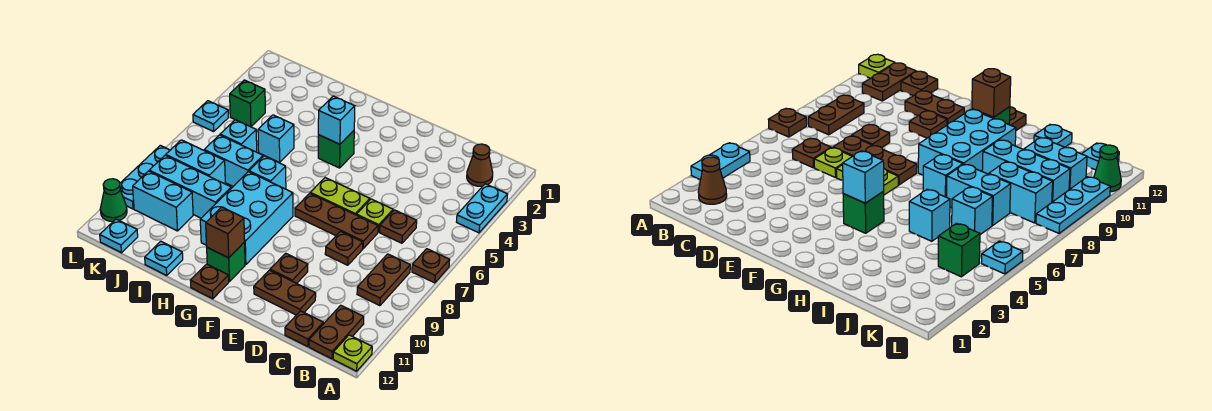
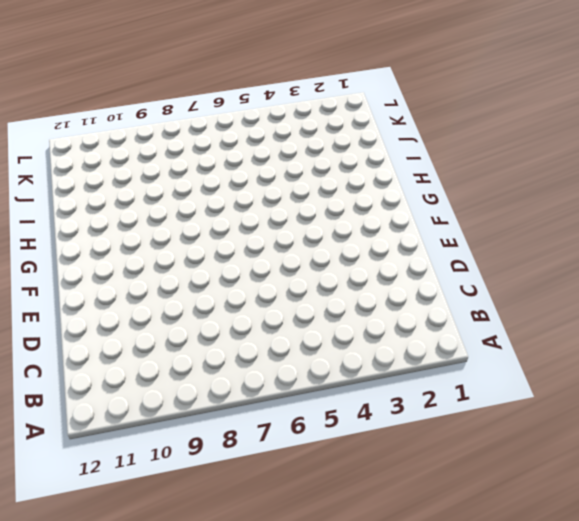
none -> cyan 1x2 plate [457,184,508,233]
none -> brown 1x1 plate [412,249,450,283]
none -> lime 1x1 plate [333,335,372,371]
none -> brown 1x1 cone [467,144,493,186]

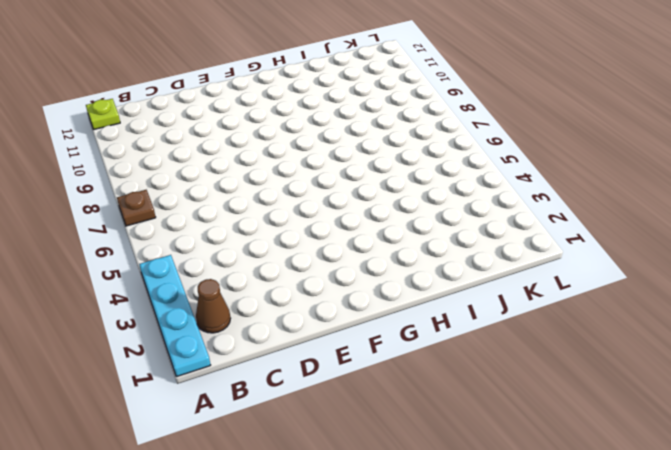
cyan 1x4 plate [139,255,210,377] -> cyan 1x2 plate [457,184,508,233]
none -> brown 1x2 plate [357,254,410,306]
none -> brown 1x2 plate [309,305,364,359]
none -> brown 1x1 plate [380,210,417,243]
none -> brown 1x1 plate [285,311,323,347]

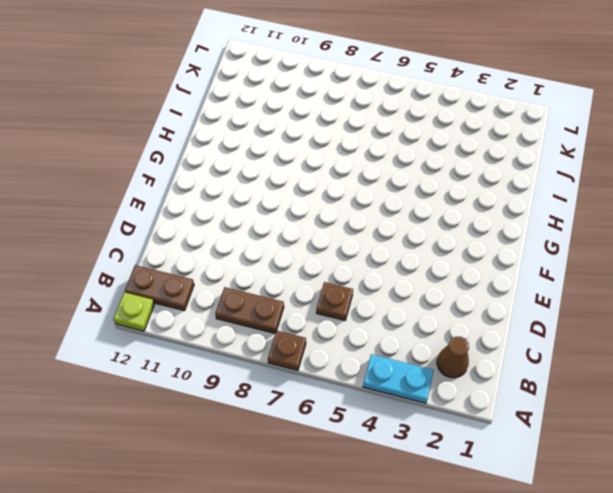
none -> brown 1x1 plate [285,311,323,347]
none -> lime 1x1 plate [357,199,393,232]
none -> brown 1x3 plate [295,193,378,248]
none -> brown 1x1 plate [325,231,363,265]

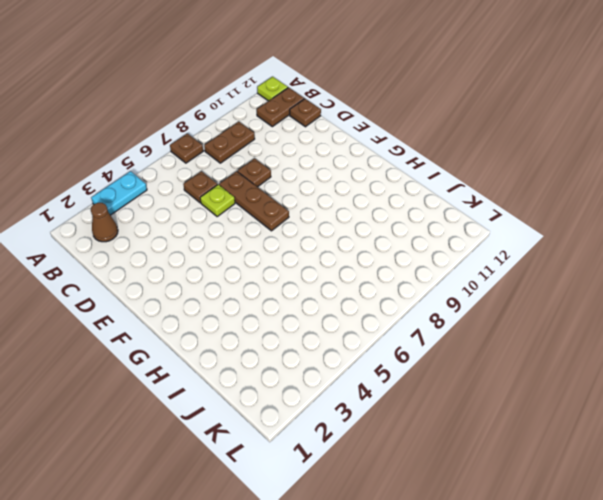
none -> brown 1x2 plate [254,270,316,315]
none -> lime 1x2 plate [310,178,370,215]
none -> brown 1x1 plate [270,253,308,283]
none -> green 1x1 brick [318,131,354,168]

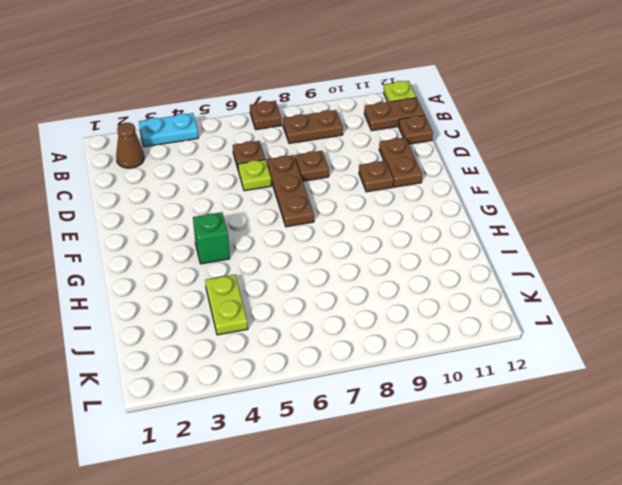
lime 1x2 plate [205,275,248,335] -> lime 1x2 plate moved to [310,178,370,215]
none -> cyan 2x3 brick [200,172,293,265]
none -> green 1x1 brick [207,242,245,282]
none -> brown 1x1 plate [190,264,229,299]
none -> cyan 1x1 brick [249,156,286,189]

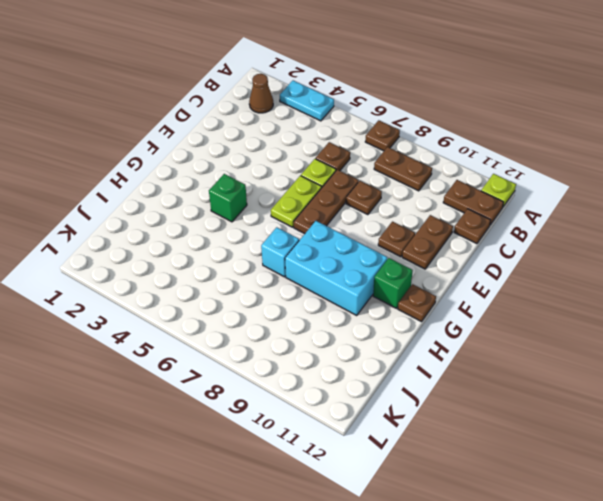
none -> cyan 1x1 brick [258,115,294,162]
none -> cyan 1x2 brick [204,135,263,186]
none -> cyan 1x3 brick [149,155,231,218]
none -> cyan 1x1 plate [145,241,183,275]

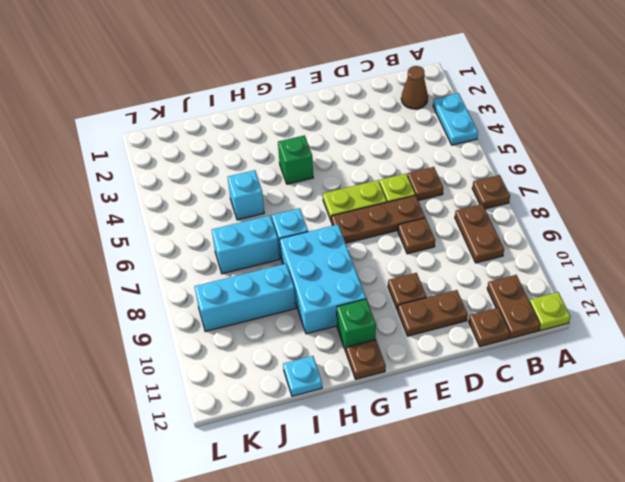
none -> cyan 1x1 brick [220,120,257,152]
none -> cyan 1x2 brick [166,140,225,184]
none -> cyan 1x2 brick [133,171,193,231]
none -> green 1x1 brick [230,80,265,127]

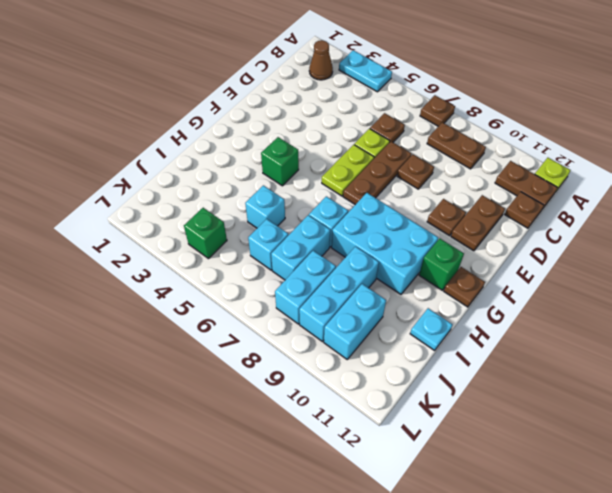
none -> cyan 1x1 plate [100,219,138,253]
none -> cyan 1x1 plate [193,101,228,132]
none -> cyan 1x3 plate [120,145,170,209]
none -> green 1x1 cone [100,179,127,222]

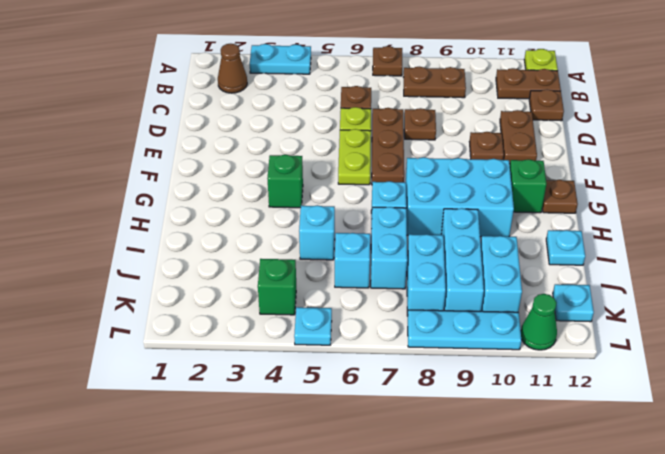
none -> cyan 1x1 brick [318,96,355,144]
none -> brown 1x1 brick [206,207,245,258]

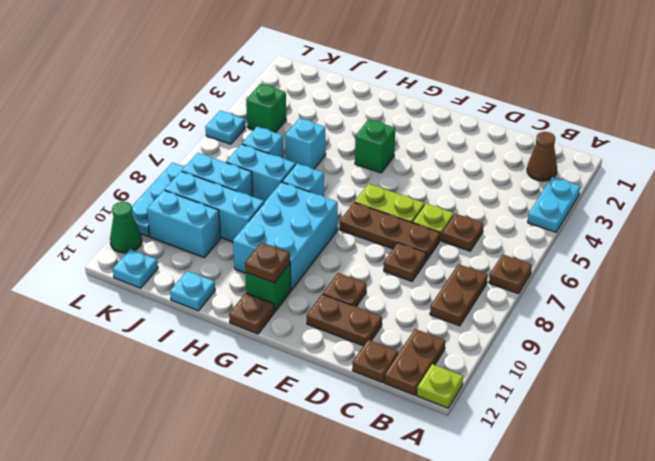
brown 1x1 plate [245,242,290,283] -> brown 1x1 brick [206,207,245,258]
none -> cyan 1x1 brick [318,96,355,144]

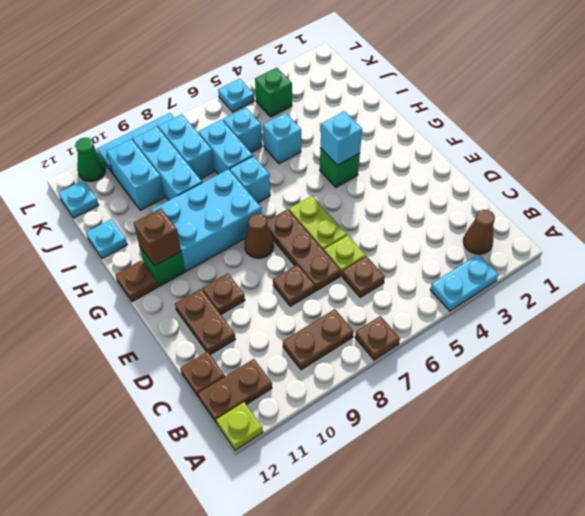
brown 1x1 cone [244,214,274,258] -> none

